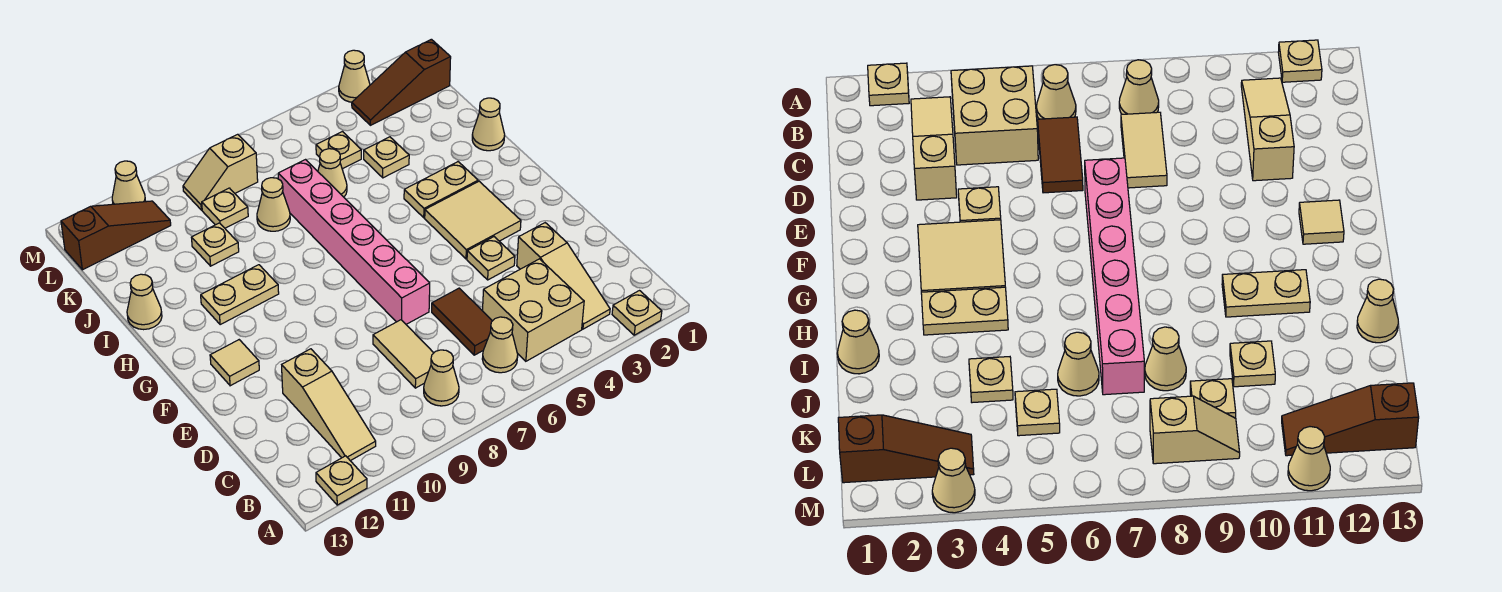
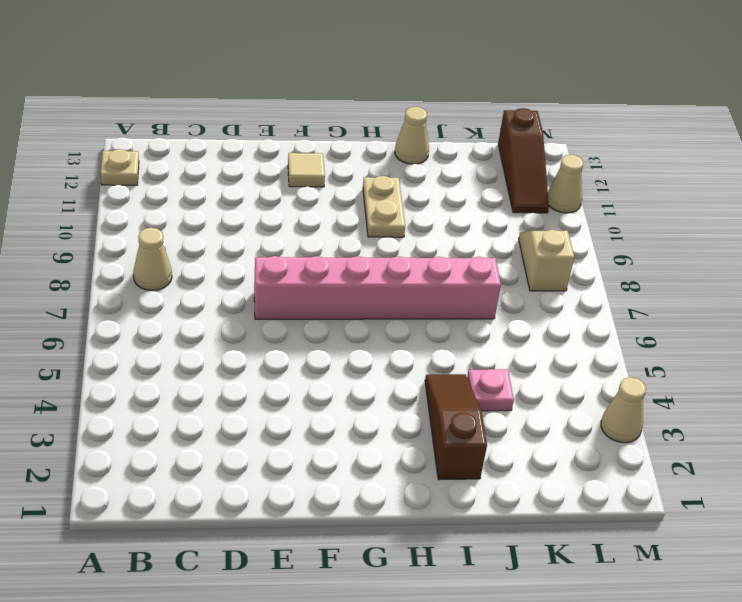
brown 1x3 slope [425,374,487,480] -> brown 1x3 slope moved to [352,39,451,125]
pink 1x1 plate [467,369,514,411] -> tan 1x1 plate [364,137,409,178]
none -> tan 1x1 plate [612,291,662,335]
none -> tan 1x3 slope [517,223,610,329]
none -> tan 2x2 brick [483,259,584,361]

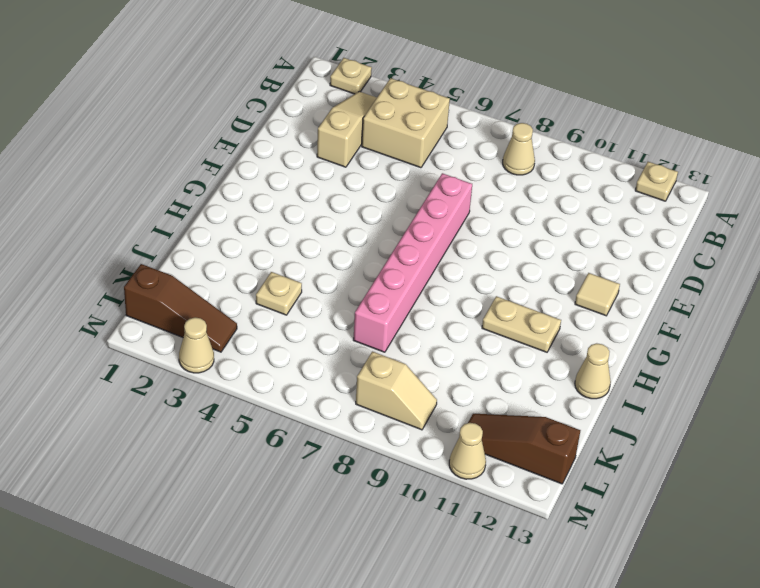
none -> tan 1x1 cone [482,317,518,373]
none -> tan 1x3 slope [282,349,376,461]
none -> brown 1x2 tile [432,288,492,355]

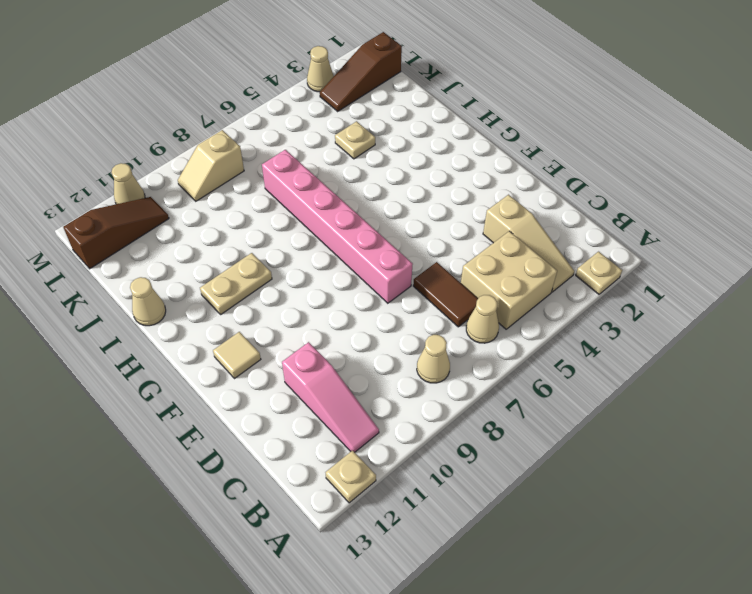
pink 1x3 slope [282,342,379,452] -> tan 1x3 slope [282,349,376,461]
none -> tan 1x2 tile [373,320,433,388]
none -> tan 1x1 plate [467,237,515,280]
none -> tan 2x2 tile [425,181,521,259]

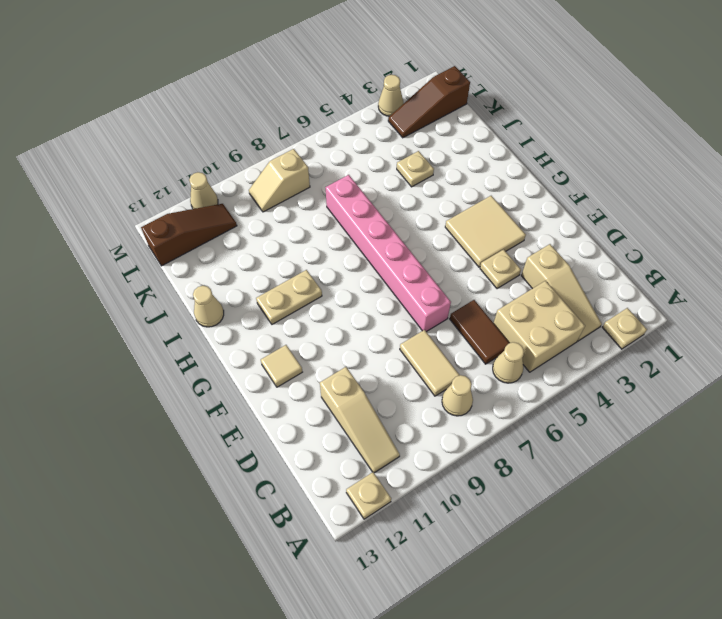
none -> tan 1x2 plate [404,162,478,218]
none -> tan 1x1 cone [472,98,505,151]
none -> tan 1x1 cone [318,149,347,197]

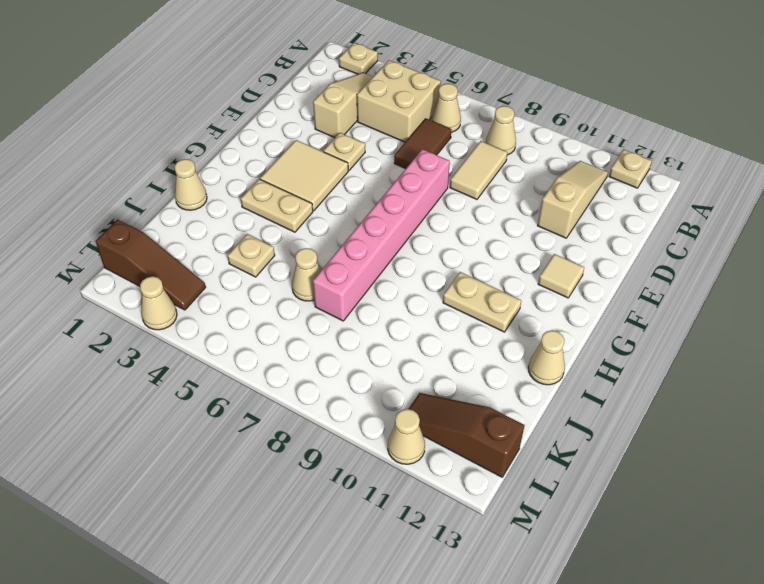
none -> tan 1x1 cone [257,178,290,231]
none -> tan 1x1 plate [191,223,239,266]
none -> tan 1x1 plate [316,132,361,169]

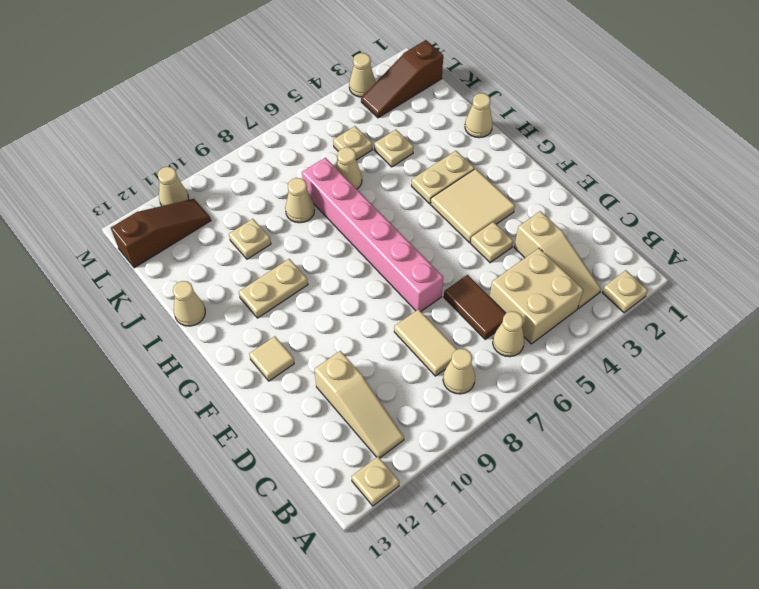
none -> tan 1x1 plate [202,188,248,228]
none -> tan 1x2 slope [183,134,258,210]

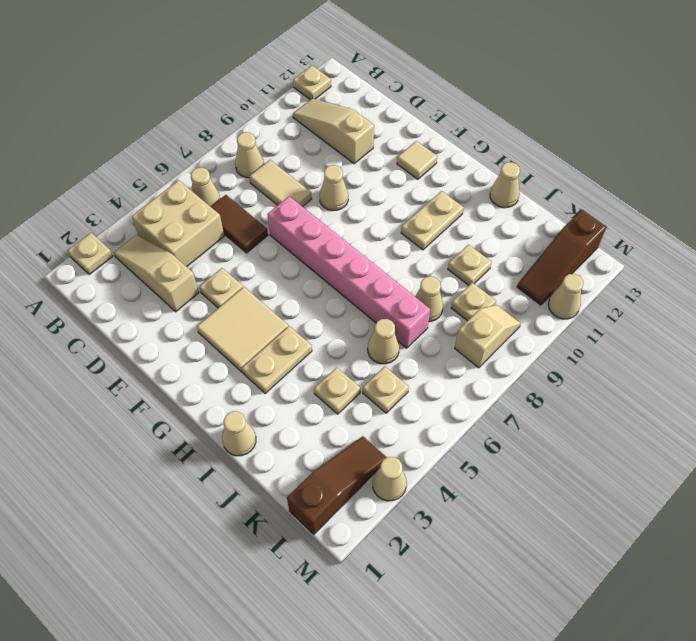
tan 1x1 cone [320,165,348,210] -> none

